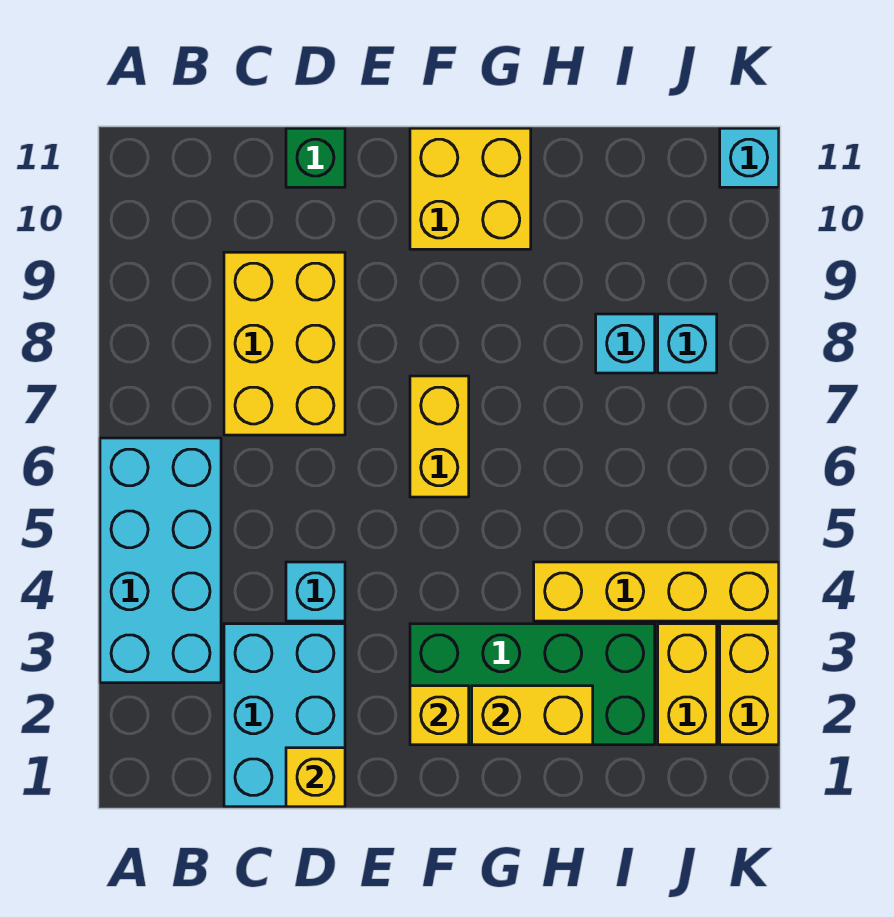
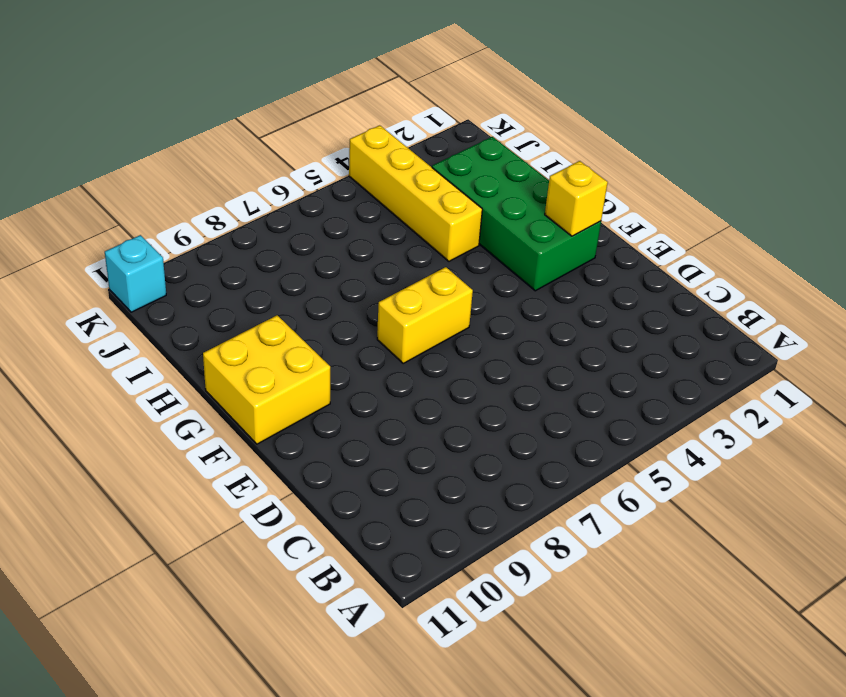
none -> cyan 2x4 brick [100,438,221,683]
none -> cyan 2x3 brick [224,624,345,807]
none -> yellow 2x3 brick [224,252,345,435]

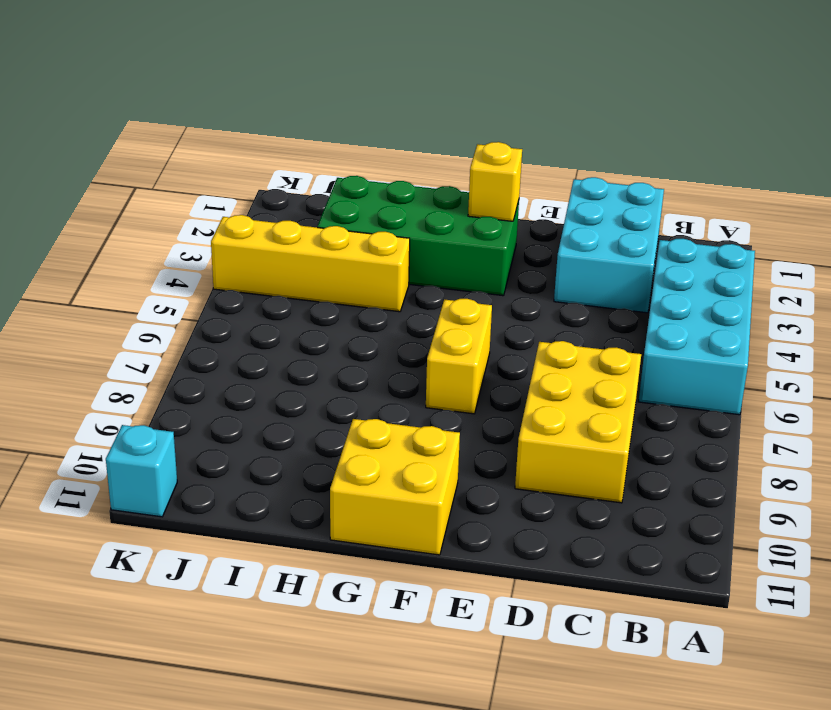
none -> cyan 1x1 brick [286,562,345,621]
none -> green 1x1 brick [286,128,345,187]
none -> cyan 1x1 brick [596,314,655,373]

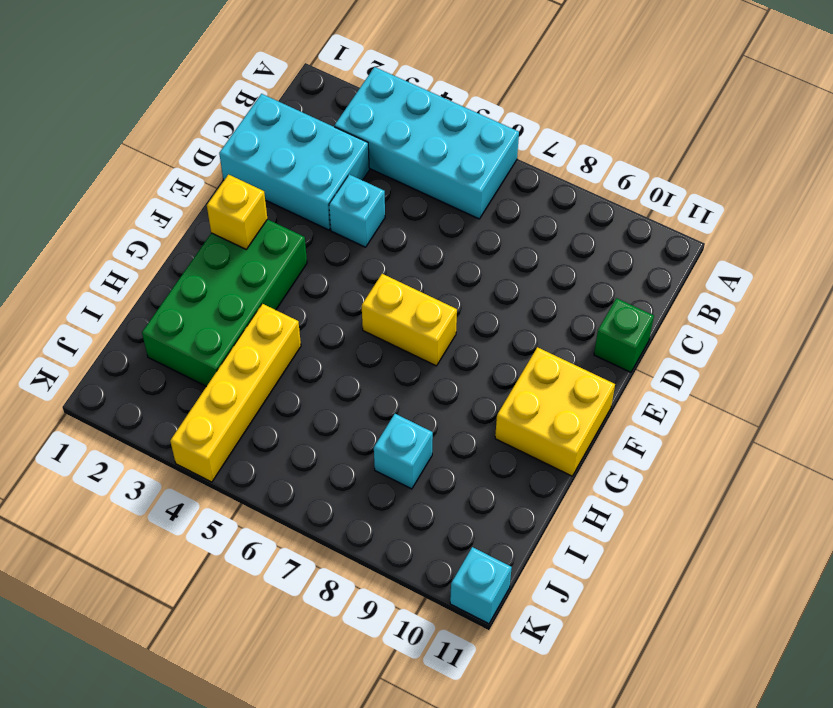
none -> yellow 2x3 brick [224,252,345,435]
none -> yellow 1x2 brick [658,624,717,745]
none -> cyan 1x1 brick [658,314,717,373]

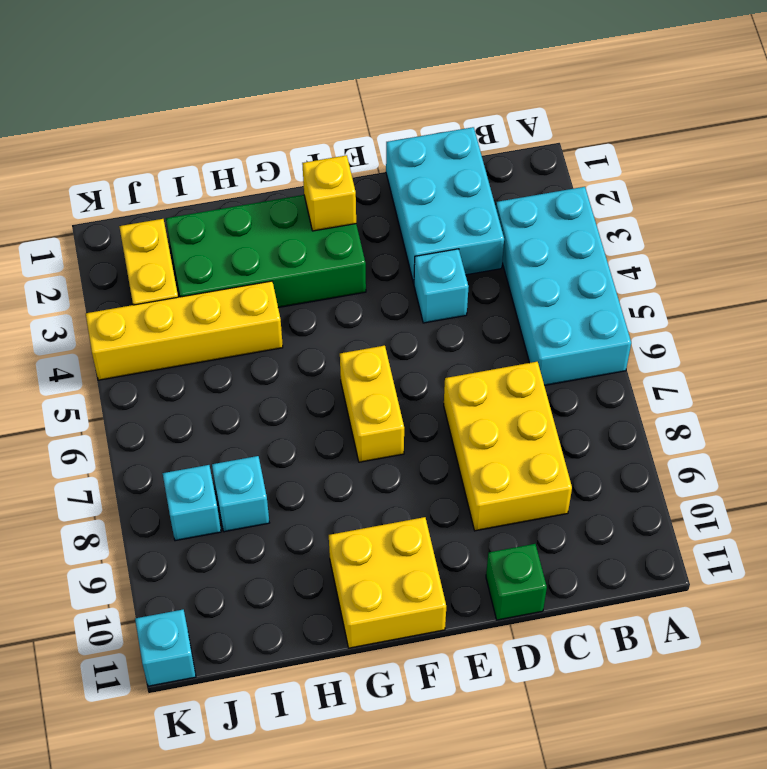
none -> yellow 1x2 brick [720,624,779,745]
none -> yellow 1x1 brick [286,748,345,807]
none -> yellow 1x2 brick [472,686,593,745]

